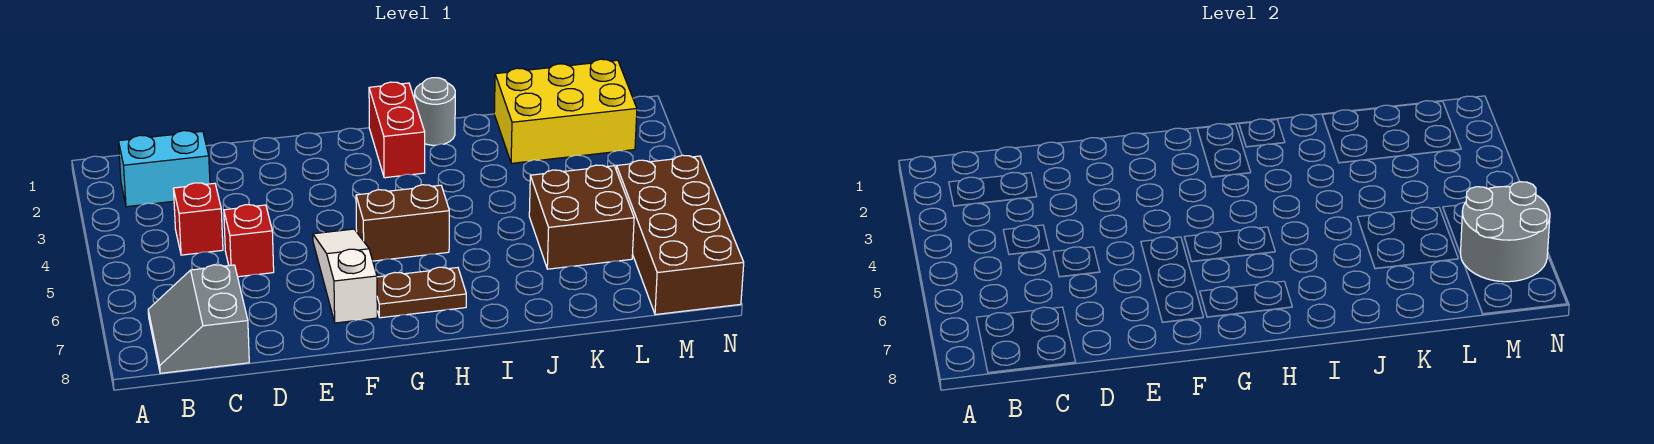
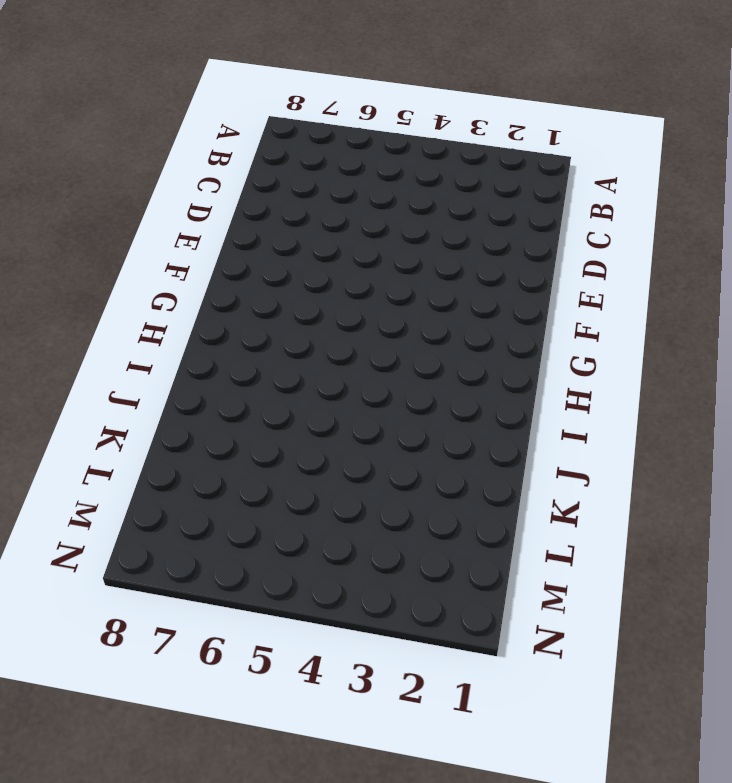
none -> cyan 1x2 brick [119,131,210,207]
none -> grey 2x2 slope [148,265,249,373]
none -> red 1x1 brick [173,183,223,255]

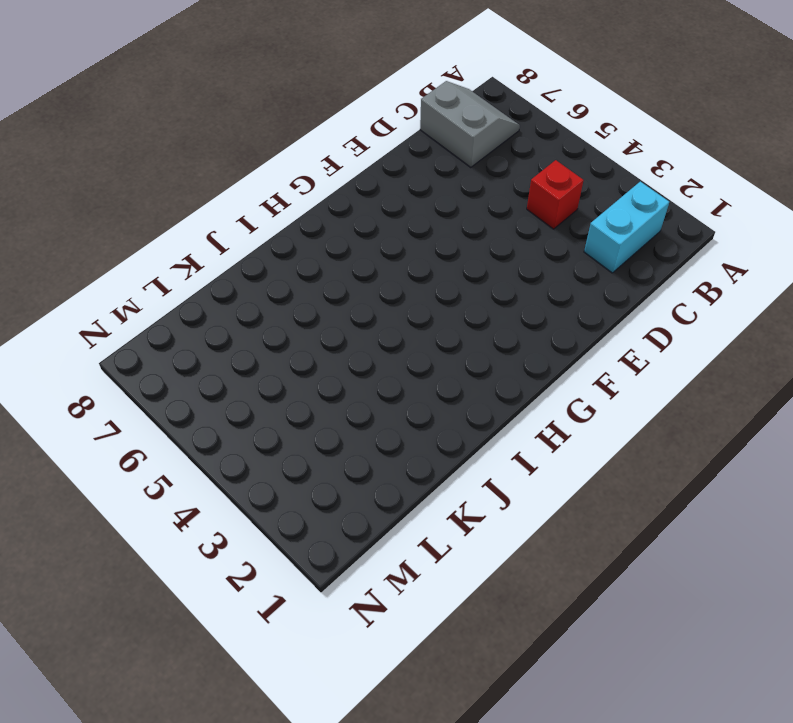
none -> red 1x1 brick [224,205,274,277]
none -> white 1x3 slope [313,229,377,323]
none -> brown 1x2 brick [356,185,449,261]

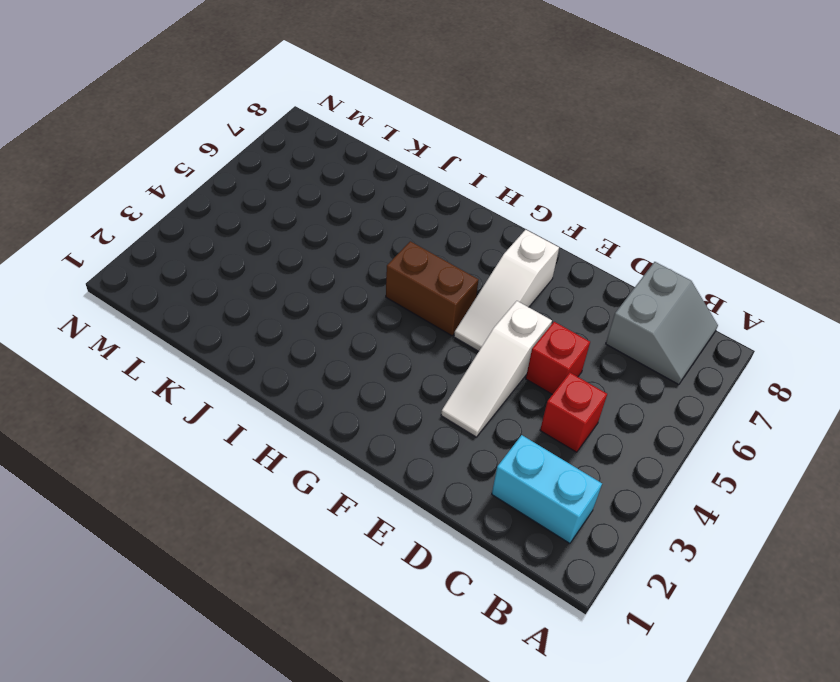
white 1x3 slope [441,301,552,437] -> none
none -> brown 1x2 plate [377,267,466,318]
none -> red 1x2 brick [369,82,425,178]
none -> grey 1x1 round brick [415,78,455,145]

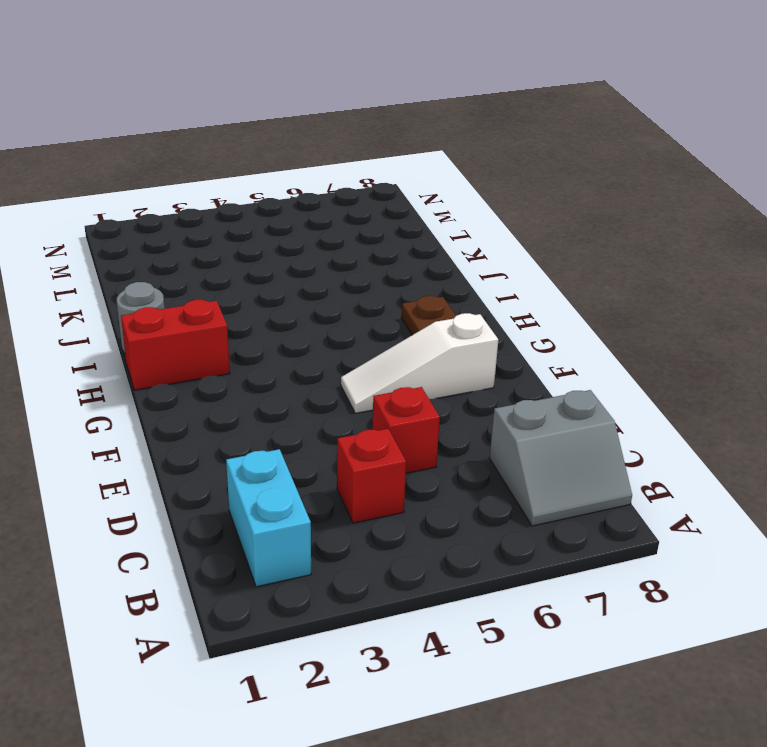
none -> brown 1x2 brick [356,185,449,261]
none -> yellow 2x3 brick [494,59,637,163]
none -> brown 2x2 brick [529,165,634,269]

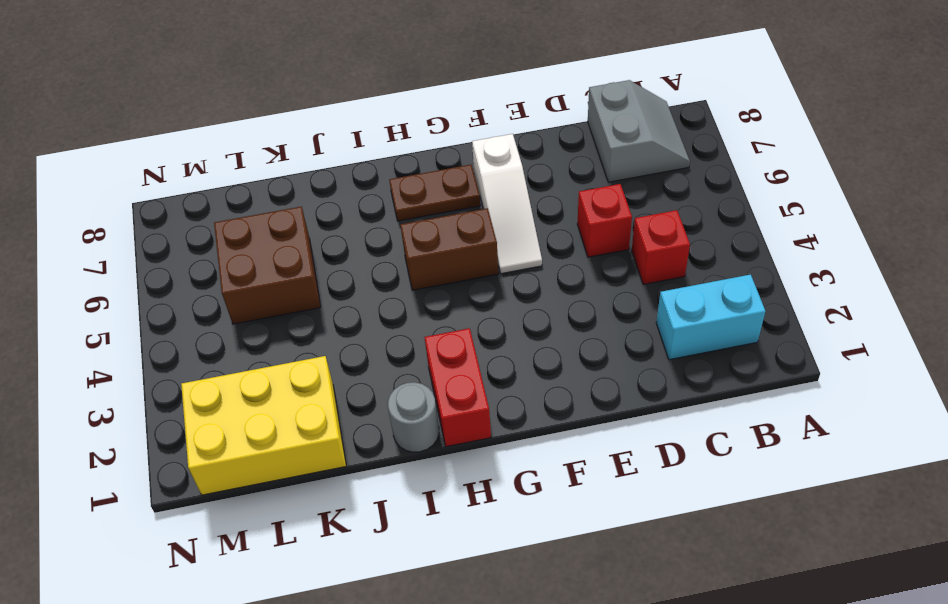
none -> brown 2x4 brick [616,155,744,315]
none -> grey 2x2 round brick [1460,182,1550,282]

